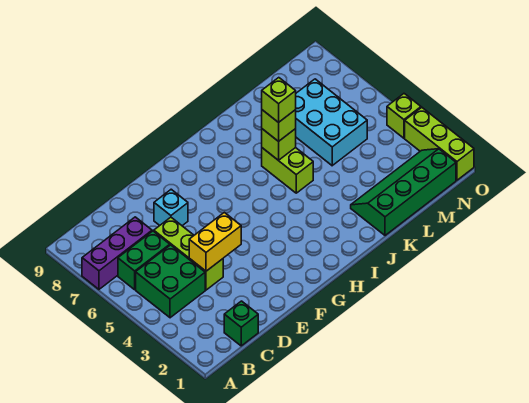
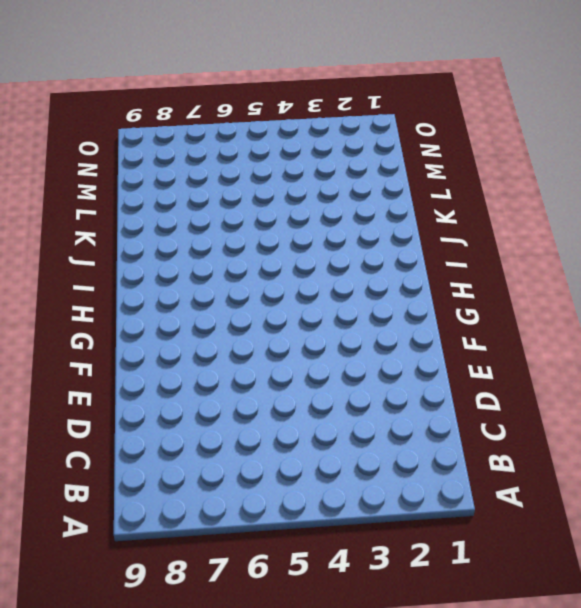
none -> purple 1x3 brick [82,217,152,289]
none -> green 2x2 brick [136,245,205,318]
none -> green 1x2 brick [118,231,170,290]

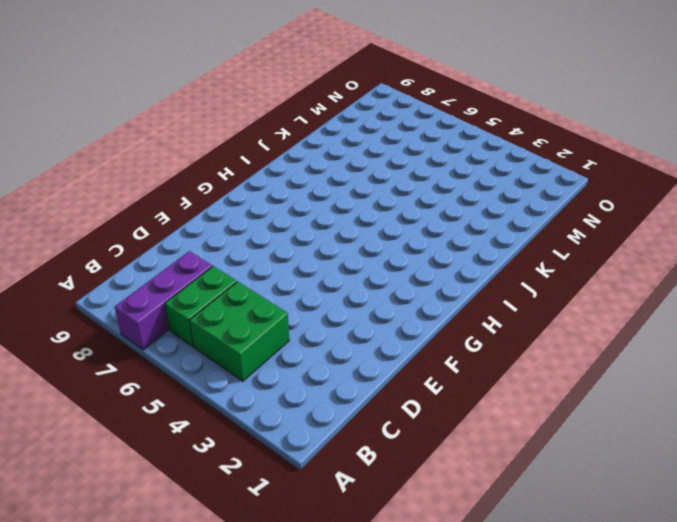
none -> green 1x1 brick [224,301,258,346]
none -> lime 1x3 brick [154,217,223,290]
none -> cyan 1x1 brick [154,189,188,226]

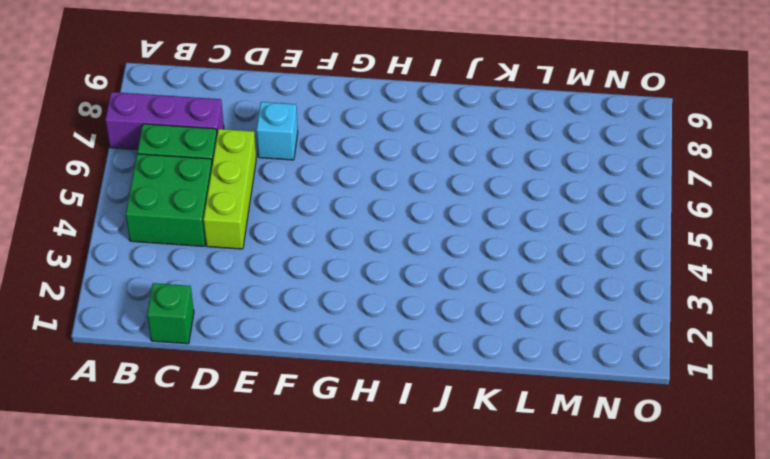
none -> lime 1x2 brick [262,147,313,193]
none -> green 2x4 slope [351,149,456,235]
none -> cyan 2x3 brick [296,79,367,166]

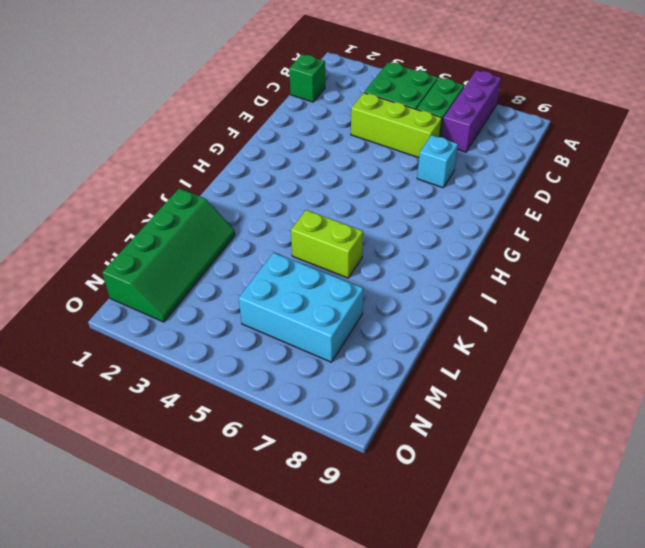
none -> lime 1x3 brick [405,107,474,180]
none -> lime 1x1 brick [387,94,421,138]
none -> yellow 1x2 brick [189,212,241,271]

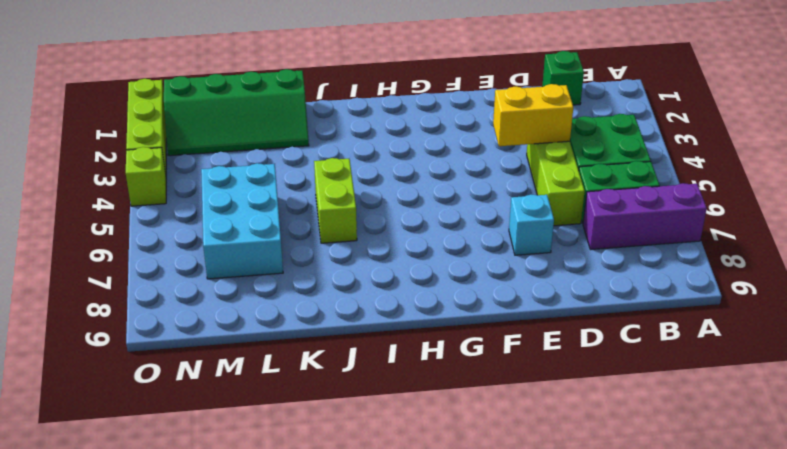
none -> lime 1x1 brick [262,129,296,160]
none -> lime 1x1 brick [262,110,296,141]
none -> lime 1x1 brick [262,78,296,123]

